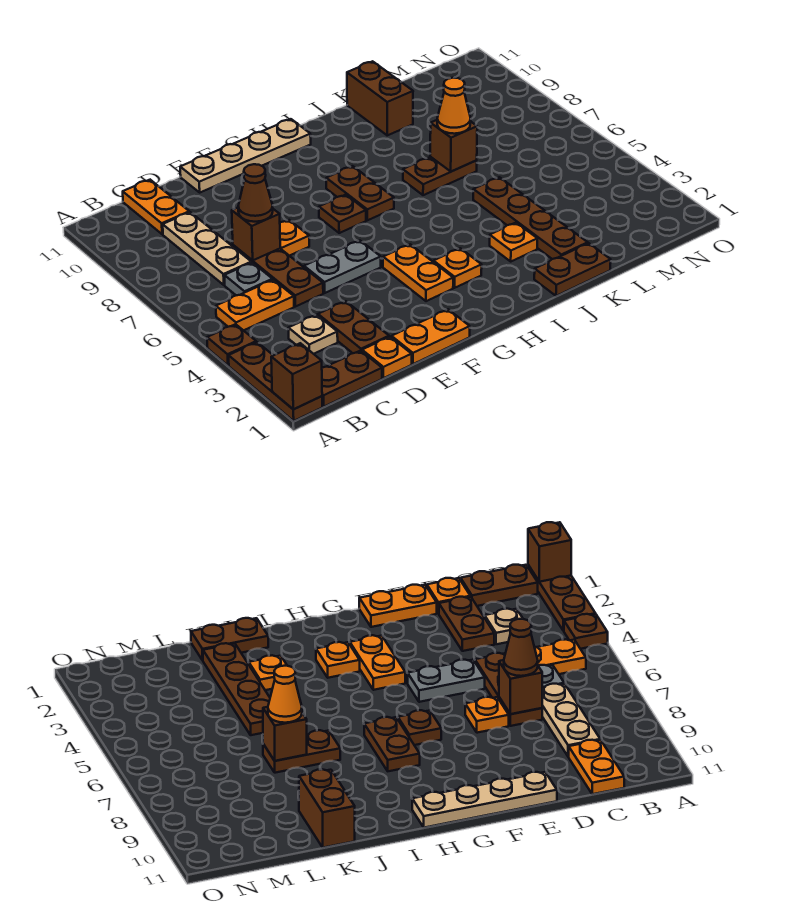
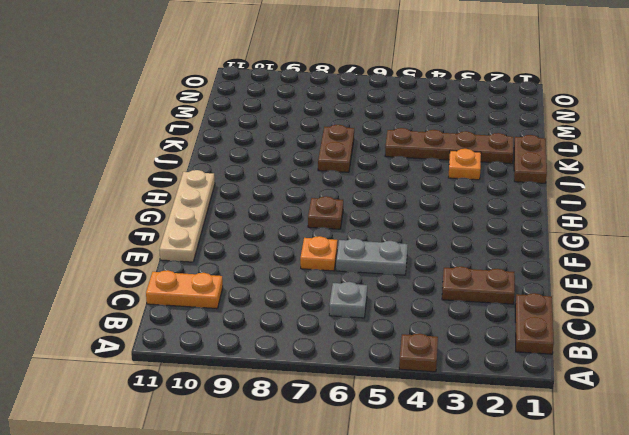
grey 1x2 plate [336,238,408,275] -> grey 1x2 plate turned to [304,241,381,293]
none -> brown 1x3 plate [229,342,322,421]
none -> orange 1x2 plate [216,280,294,331]
none -> tan 1x1 plate [288,315,338,354]

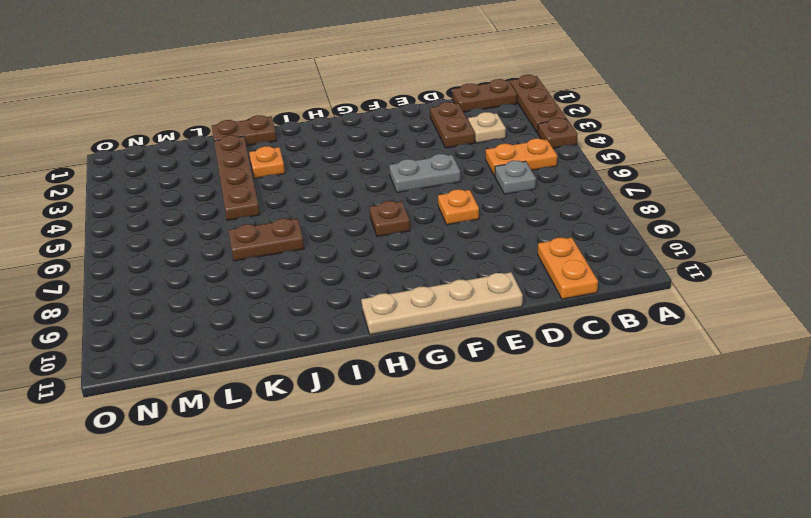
none -> tan 1x3 plate [163,212,251,285]
none -> orange 1x1 plate [362,337,412,378]
none -> brown 1x3 plate [233,245,323,307]

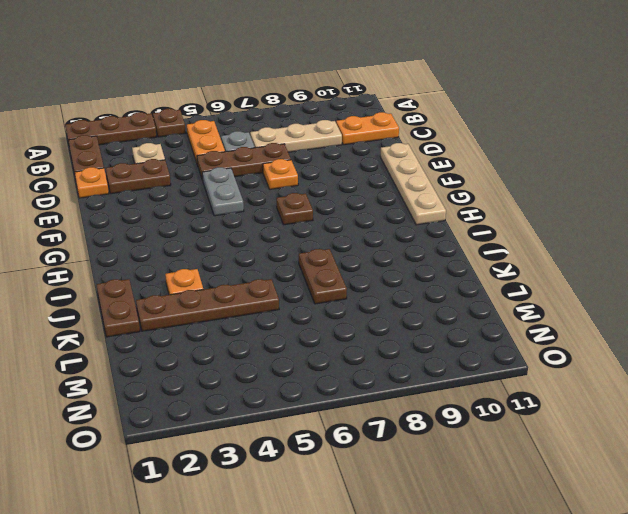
none -> orange 1x2 plate [392,309,470,364]
none -> orange 1x2 plate [383,244,453,301]
none -> orange 1x1 plate [433,248,482,288]

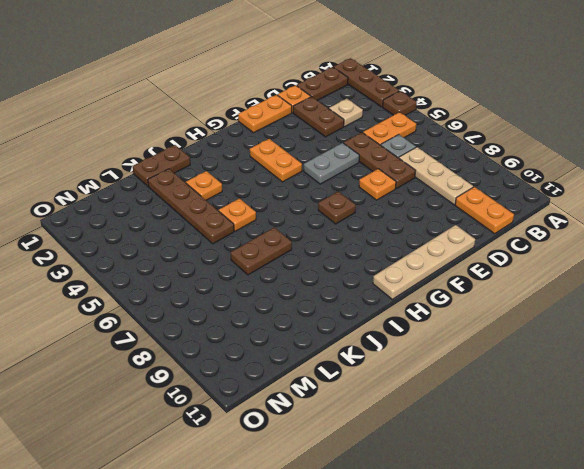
orange 1x1 plate [219,199,256,231] -> orange 1x1 plate moved to [433,248,482,288]
none -> brown 1x2 plate [326,166,394,220]
none -> brown 1x2 brick [347,61,413,135]
none -> brown 1x1 brick [271,343,322,409]

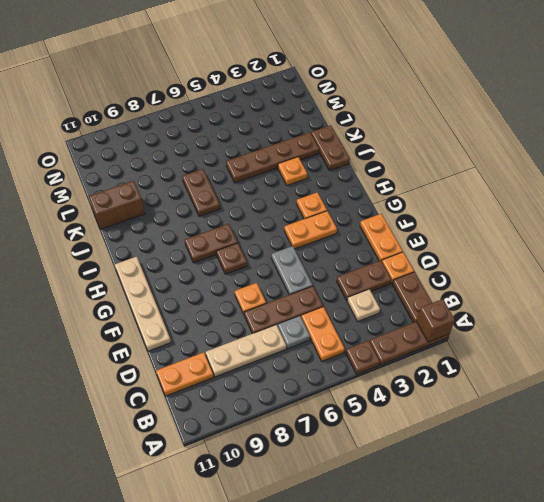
none -> brown 1x1 brick [232,208,280,260]
none -> brown 1x1 brick [430,120,477,172]
none -> brown 1x1 cone [238,164,273,222]

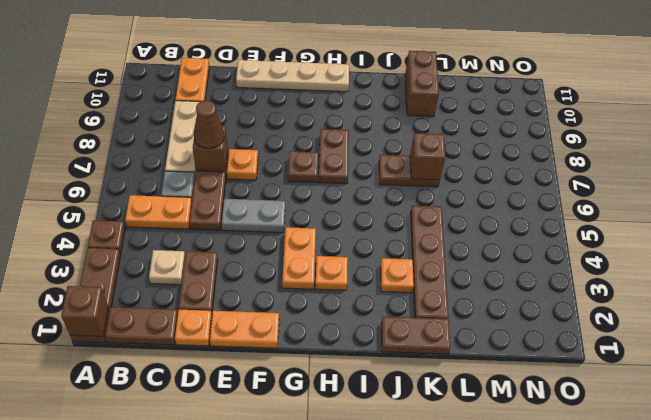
none -> orange 1x1 cone [437,78,471,134]

